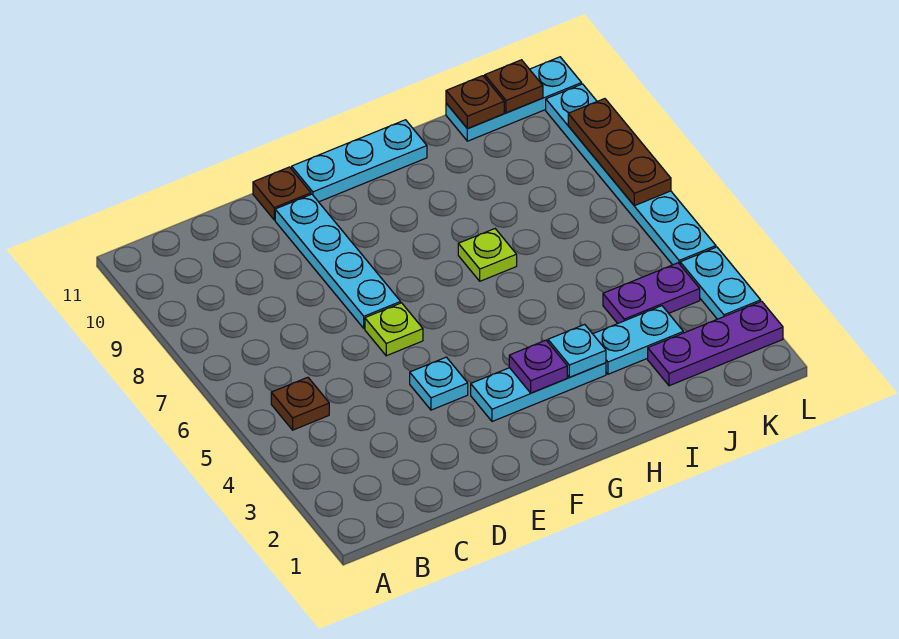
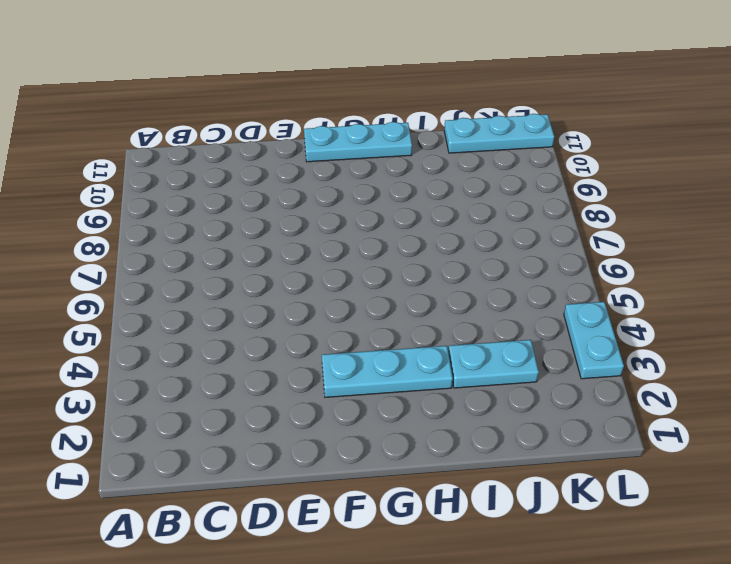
none -> brown 1x1 plate [271,377,329,430]
none -> cyan 1x1 plate [410,357,468,410]
none -> lime 1x1 plate [365,303,423,356]

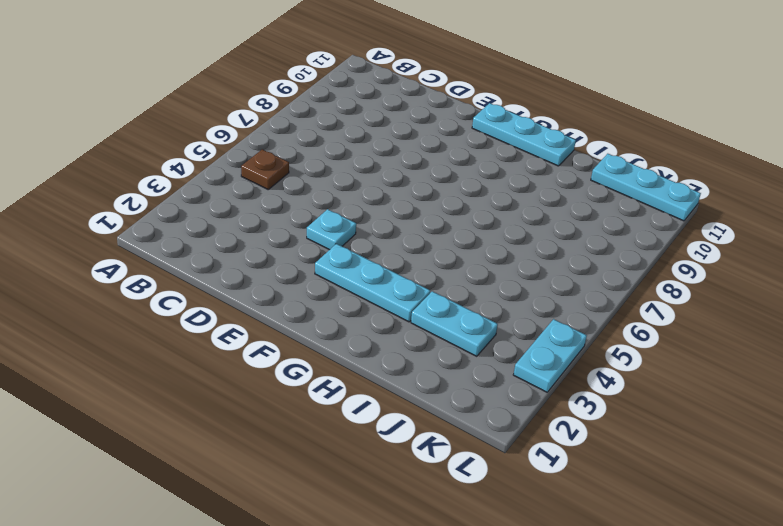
none -> lime 1x1 plate [365,303,423,356]
none -> cyan 1x4 plate [275,194,401,328]
none -> brown 1x1 plate [253,167,311,220]

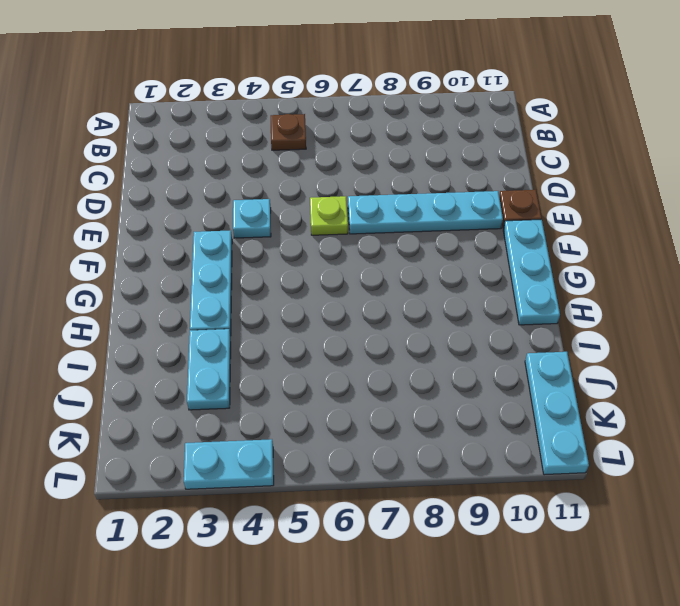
none -> lime 1x1 plate [458,229,517,281]
none -> purple 1x3 plate [648,301,783,386]
none -> purple 1x2 plate [603,263,700,323]

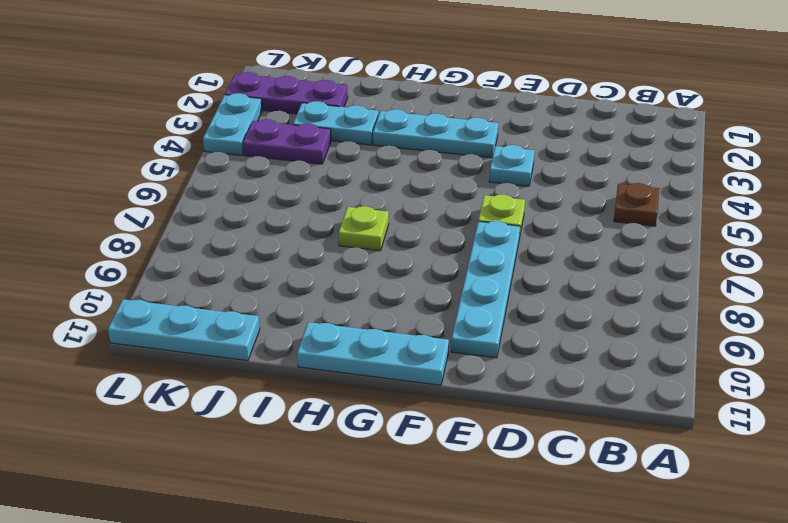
none -> brown 1x1 plate [253,167,311,220]
none -> cyan 1x6 plate [546,84,716,265]
none -> purple 1x1 plate [509,340,567,393]

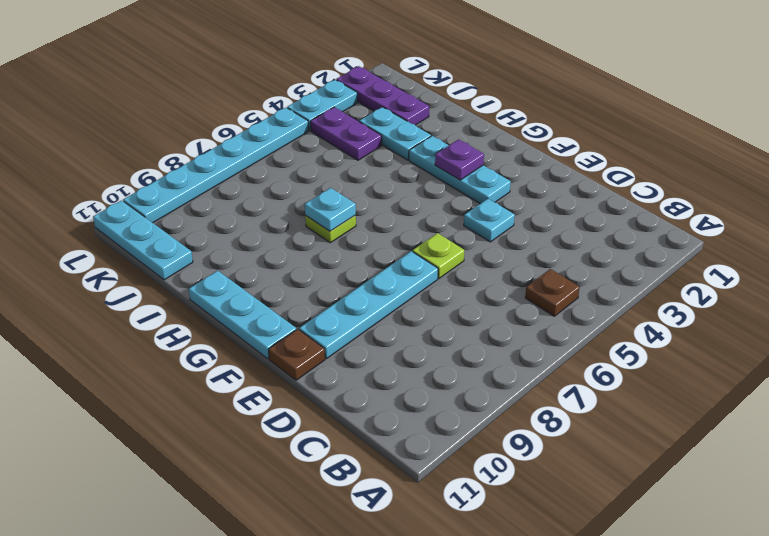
cyan 1x1 plate [305,188,356,231] -> cyan 1x1 plate moved to [548,324,606,377]
none -> brown 1x1 plate [446,76,504,129]
none -> brown 1x1 plate [485,60,543,113]
none -> brown 1x3 plate [568,99,671,206]

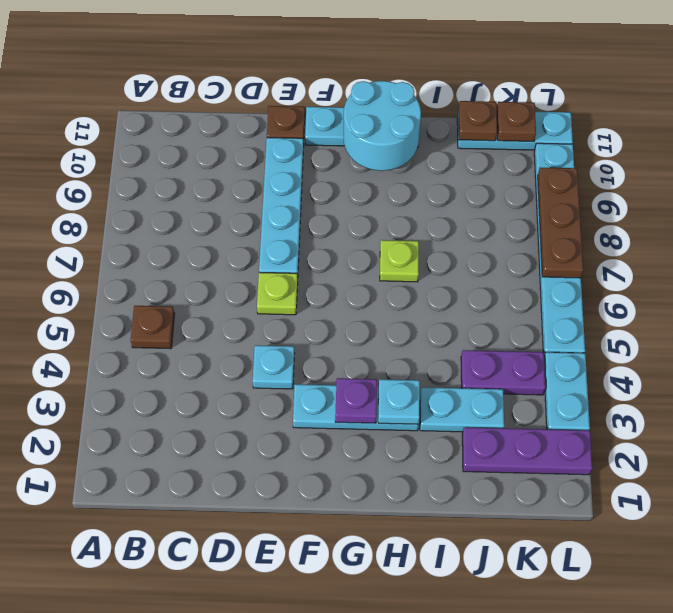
cyan 2x2 round brick [344,81,421,171] -> none

